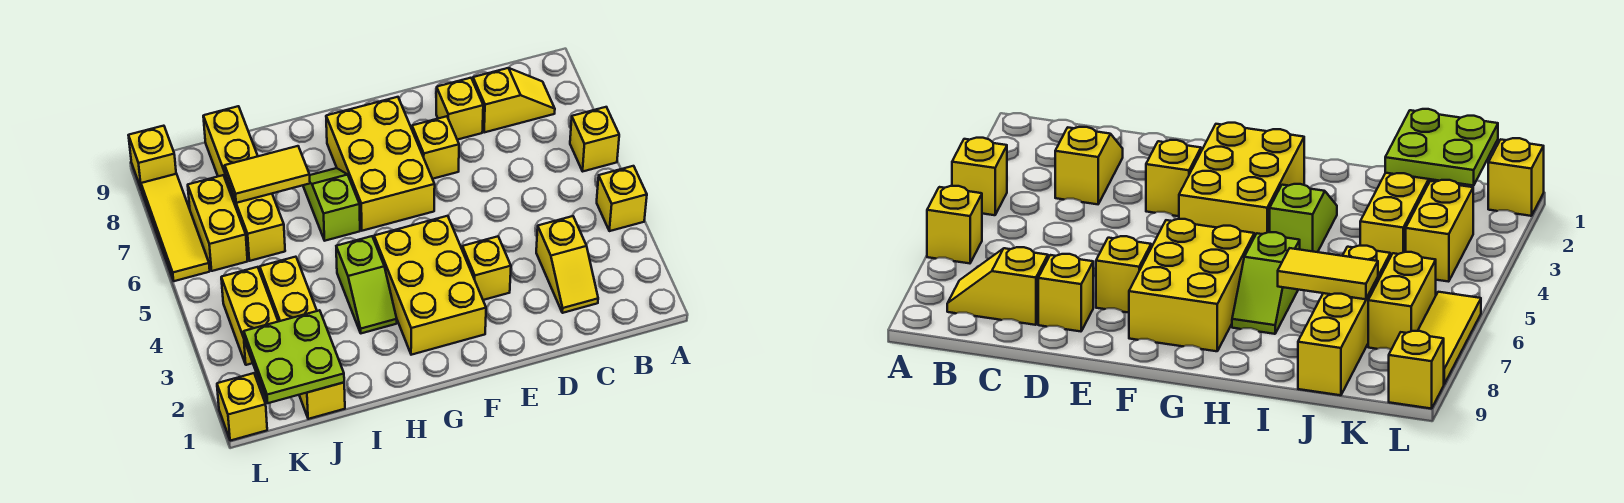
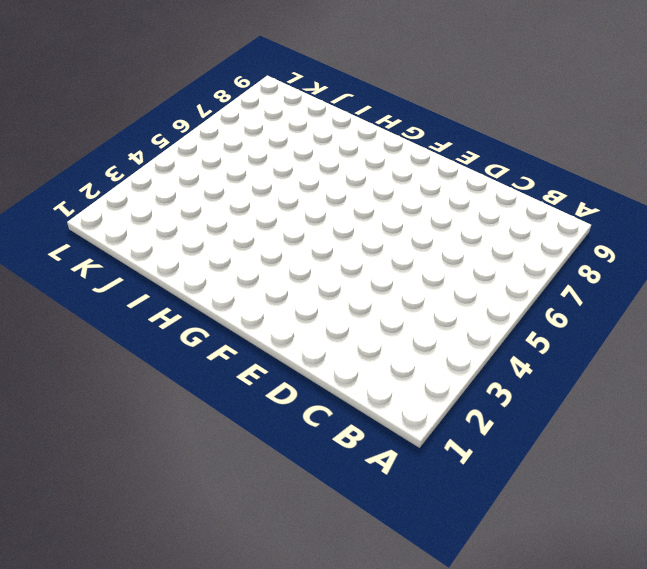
none -> yellow 1x1 brick [597,166,647,231]
none -> yellow 1x1 brick [570,107,619,171]
none -> yellow 1x2 slope [473,68,555,132]

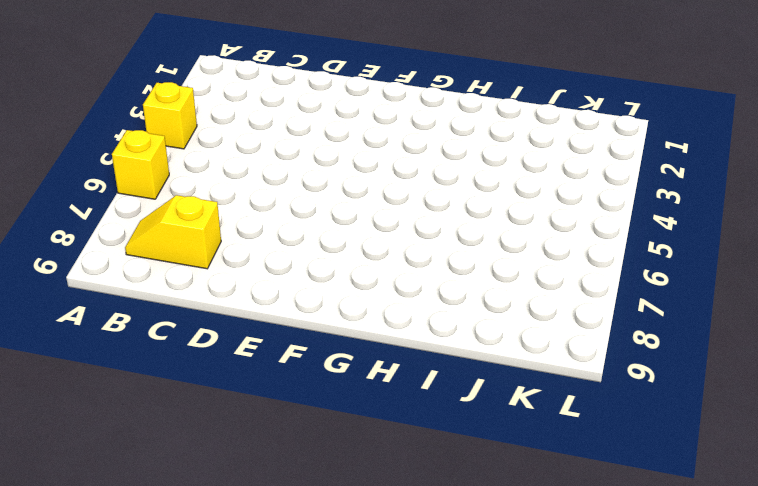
none -> yellow 1x2 slope [536,216,598,313]
none -> yellow 1x1 brick [436,78,483,140]
none -> yellow 1x1 brick [462,236,511,300]

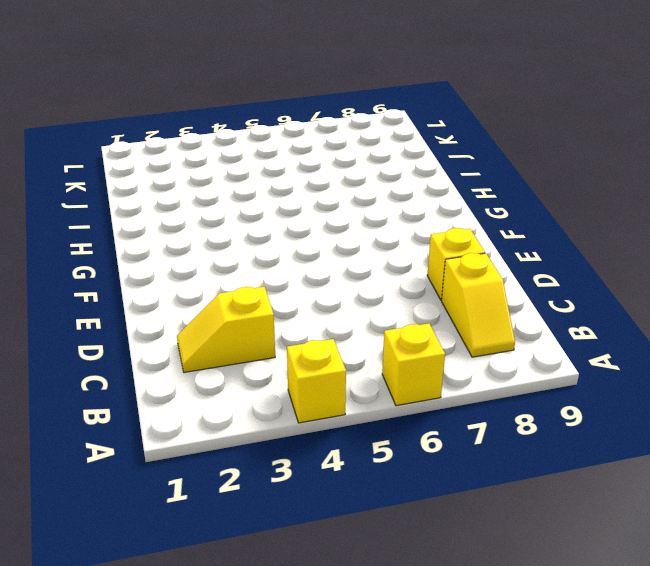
none -> yellow 1x1 brick [462,236,511,300]
none -> yellow 1x1 brick [412,116,459,179]
none -> yellow 2x3 brick [374,216,486,355]

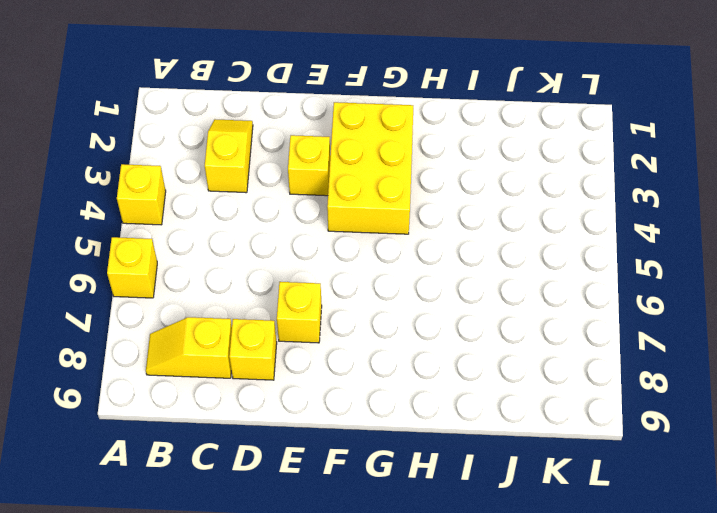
none -> yellow 2x3 brick [326,97,435,231]
none -> lime 1x2 slope [336,236,397,333]
none -> lime 1x2 slope [303,168,360,241]

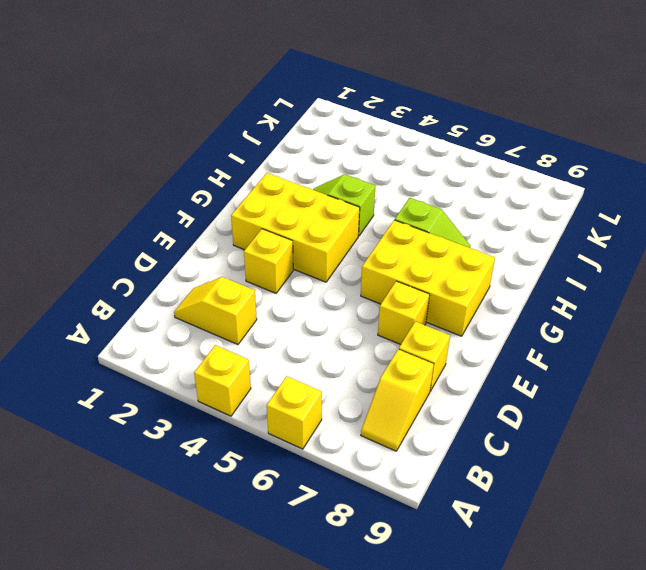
none -> yellow 1x4 brick [260,257,345,419]
none -> yellow 1x4 brick [203,106,285,261]
none -> yellow 1x2 brick [221,267,278,365]

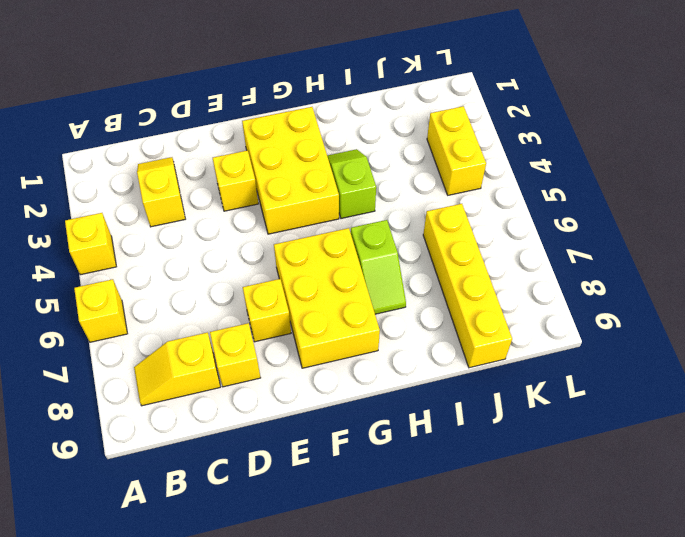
none -> yellow 1x4 brick [260,257,345,419]
none -> yellow 1x2 brick [188,175,247,271]
none -> yellow 1x1 brick [217,373,267,441]

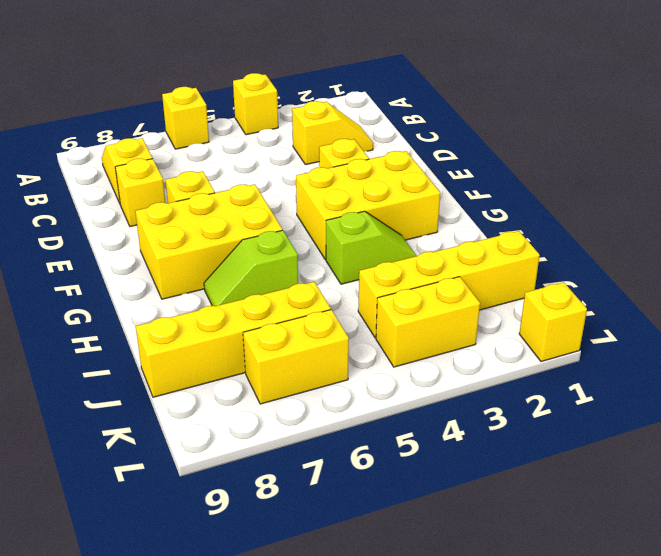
none -> yellow 1x3 tile [141,174,210,281]
none -> yellow 1x1 brick [129,126,176,190]
none -> yellow 1x2 tile [225,146,310,203]

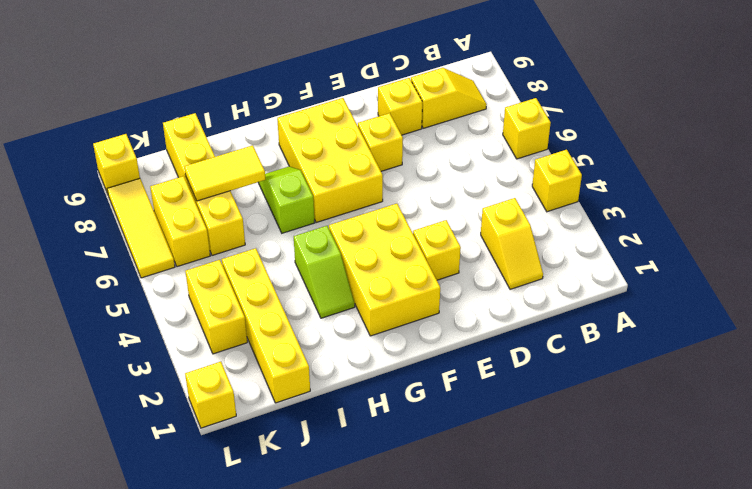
none -> lime 2x2 plate [244,310,344,403]

